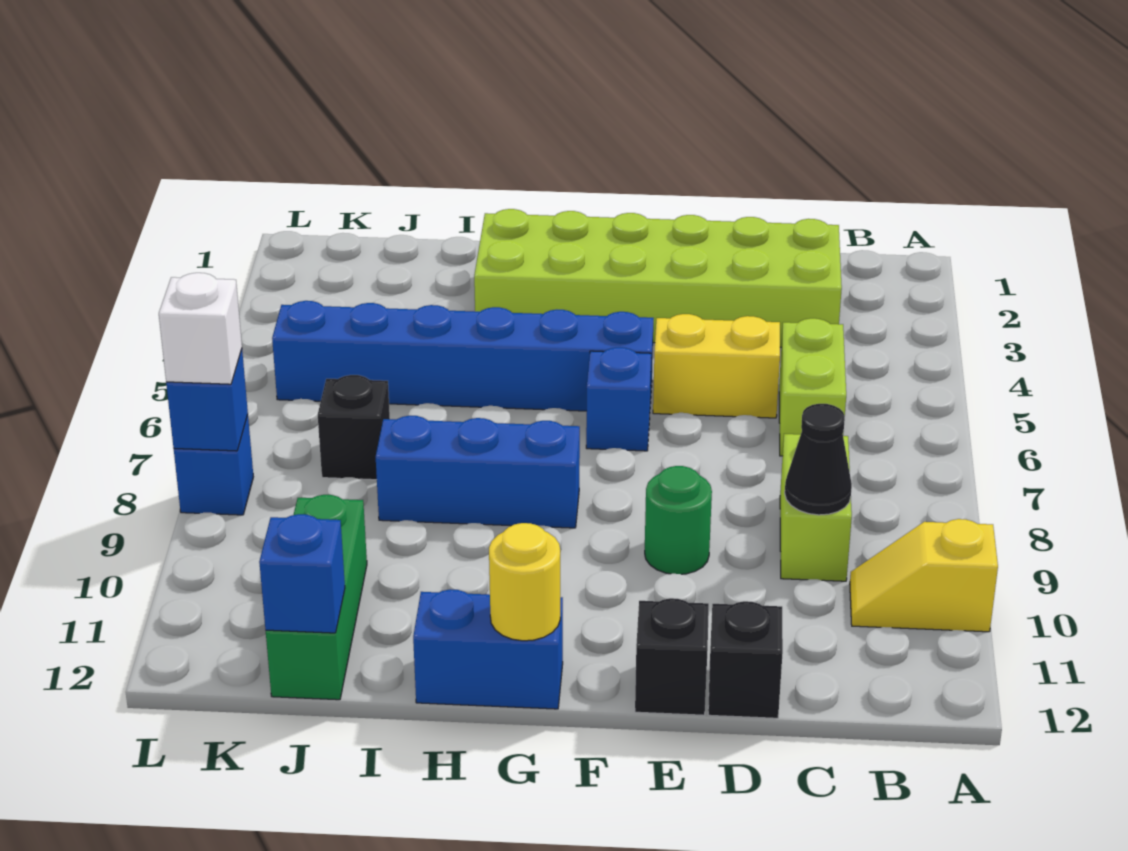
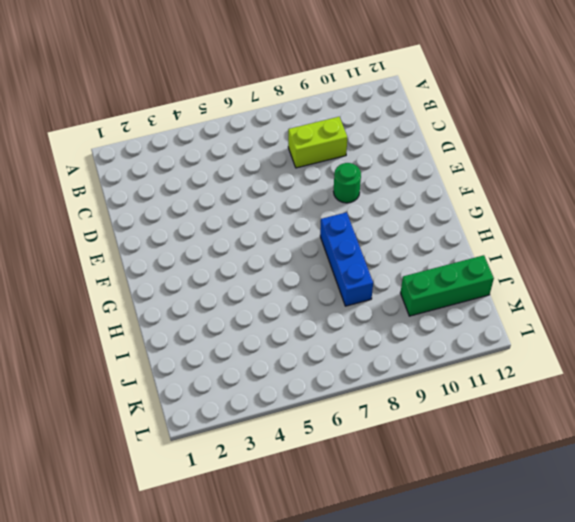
none -> yellow 1x2 slope [850,519,998,632]
none -> lime 2x6 brick [474,209,842,347]
none -> lime 1x2 brick [779,318,846,456]

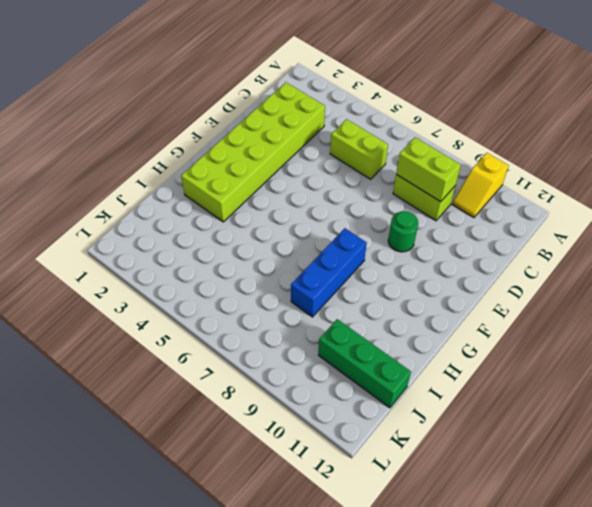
lime 1x2 brick [396,137,461,202] -> black 1x1 cone [785,404,852,515]
none -> yellow 1x2 brick [653,314,780,418]
none -> black 1x1 brick [708,601,783,718]
none -> black 1x1 brick [635,598,709,715]

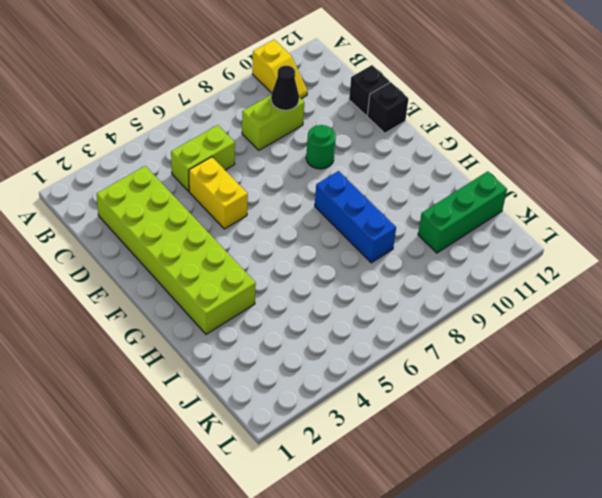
none -> blue 1x6 brick [272,301,653,411]
none -> blue 1x1 brick [586,347,651,451]
none -> blue 1x2 brick [413,589,563,709]

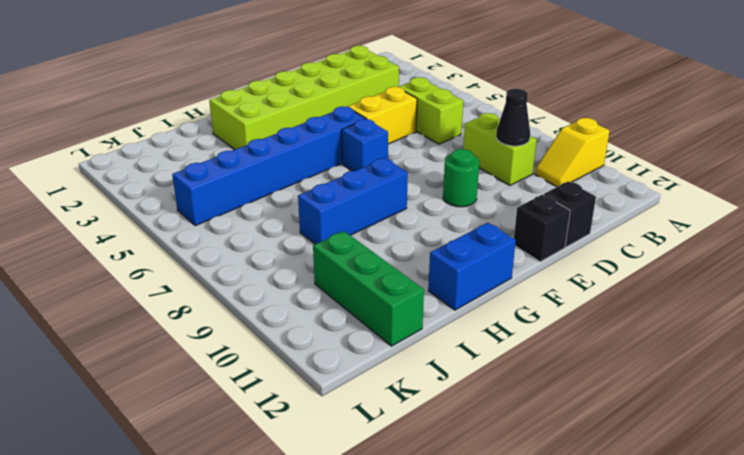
none -> black 1x1 brick [318,375,390,480]
none -> blue 1x1 brick [174,415,253,515]
none -> yellow 1x1 round brick [489,523,560,641]

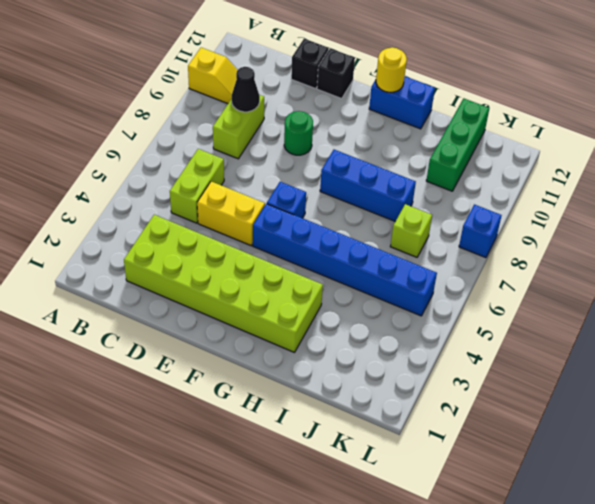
lime 1x1 brick [390,204,432,257] -> black 1x1 brick [318,375,390,480]
none -> blue 1x1 brick [259,514,345,633]
none -> blue 1x1 brick [166,350,248,451]
none -> white 1x1 brick [159,273,242,384]

